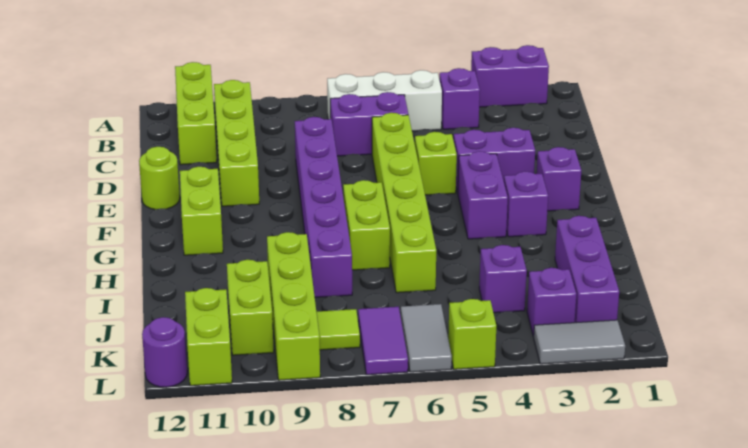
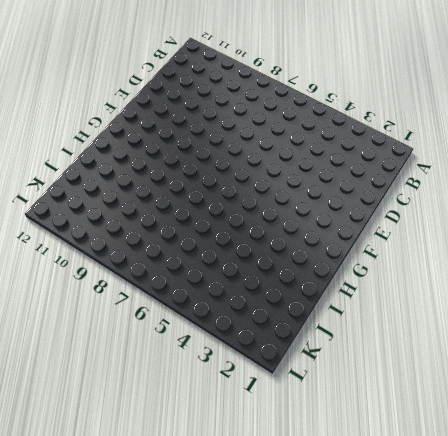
none -> purple 1x2 brick [471,45,549,107]
none -> lime 1x3 brick [175,62,217,165]
none -> purple 1x1 brick [439,68,480,129]

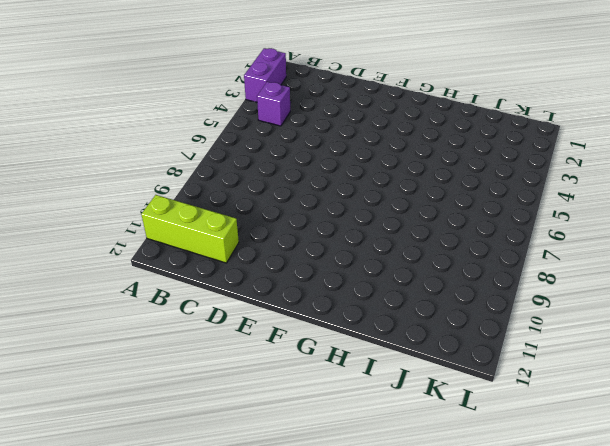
none -> white 1x3 brick [327,70,442,131]
none -> lime 1x4 brick [214,80,259,206]
none -> purple 1x2 brick [330,92,408,156]

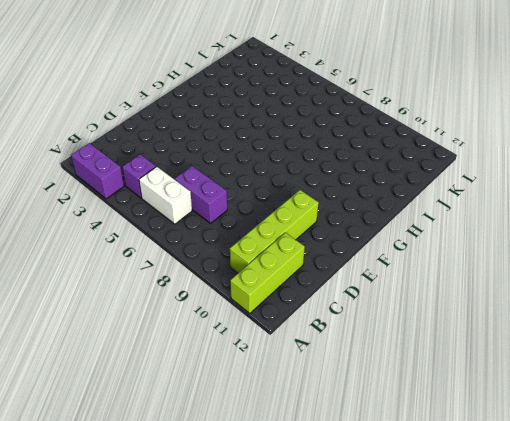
white 1x2 brick [139,167,192,224] -> white 1x3 brick [327,70,442,131]
none -> lime 1x6 brick [372,113,436,293]
none -> purple 1x6 brick [295,117,352,297]
none -> purple 1x2 brick [454,128,535,193]

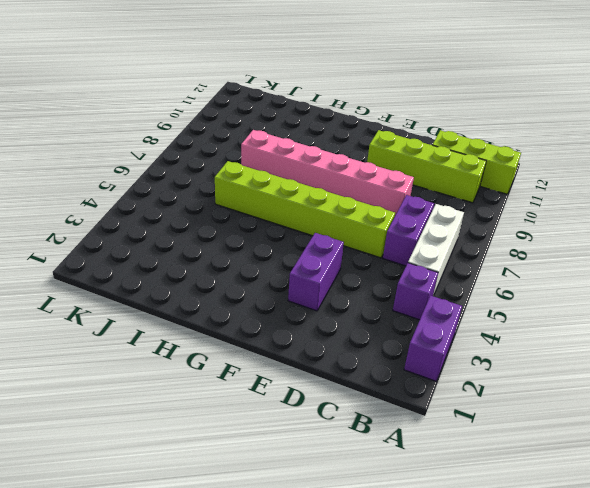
pink 1x6 brick [241,130,414,215] -> purple 1x6 brick [295,117,352,297]
none -> lime 1x1 brick [415,132,457,195]
none -> lime 1x1 round brick [139,147,180,210]
none -> purple 1x1 brick [536,147,581,211]

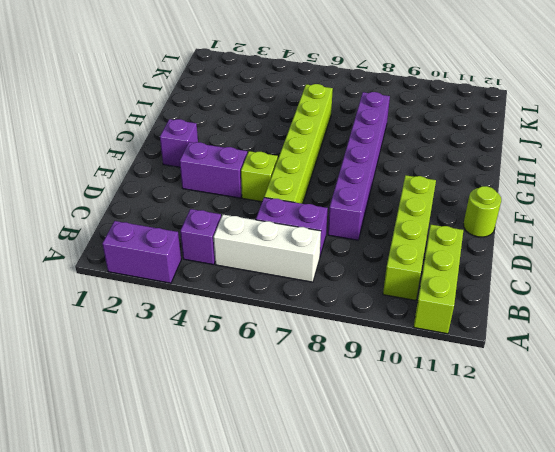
none -> purple 1x2 brick [458,151,508,239]
none -> lime 1x2 brick [180,167,223,255]
none -> purple 1x1 brick [504,171,548,237]

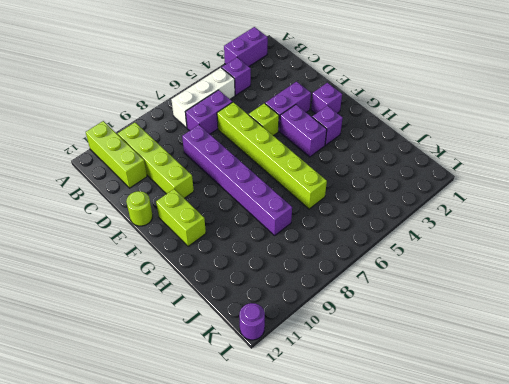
none -> lime 1x2 brick [343,180,390,270]
none -> purple 1x3 brick [555,216,619,323]
none -> lime 1x4 brick [267,232,320,380]

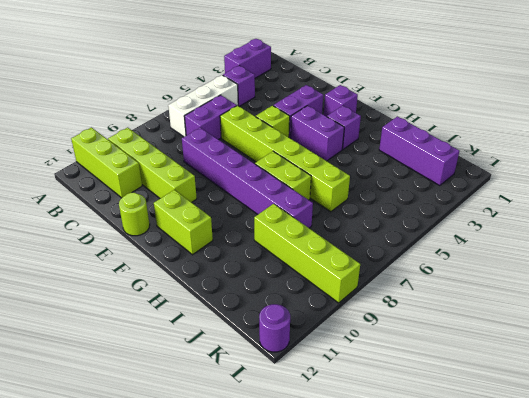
none -> purple 1x1 brick [479,245,527,313]
none -> lime 1x2 brick [227,260,274,355]
none -> purple 1x1 brick [527,268,576,337]

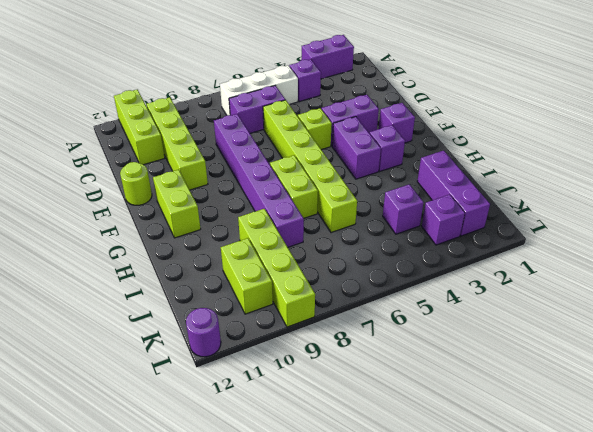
none -> grey 1x2 tile [401,304,452,372]
none -> purple 1x2 tile [358,307,408,375]
none -> lime 1x1 tile [317,309,360,350]

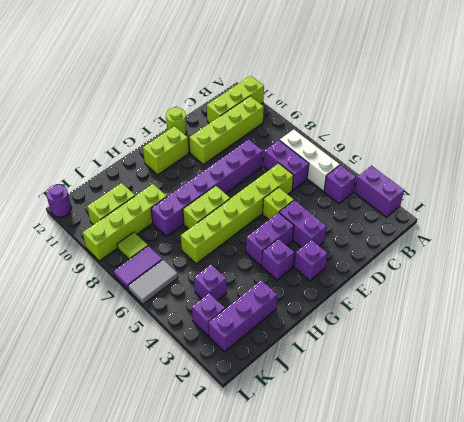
none -> lime 1x2 brick [185,288,232,386]
none -> grey 1x2 tile [534,320,625,364]
none -> lime 1x1 brick [448,299,496,369]

